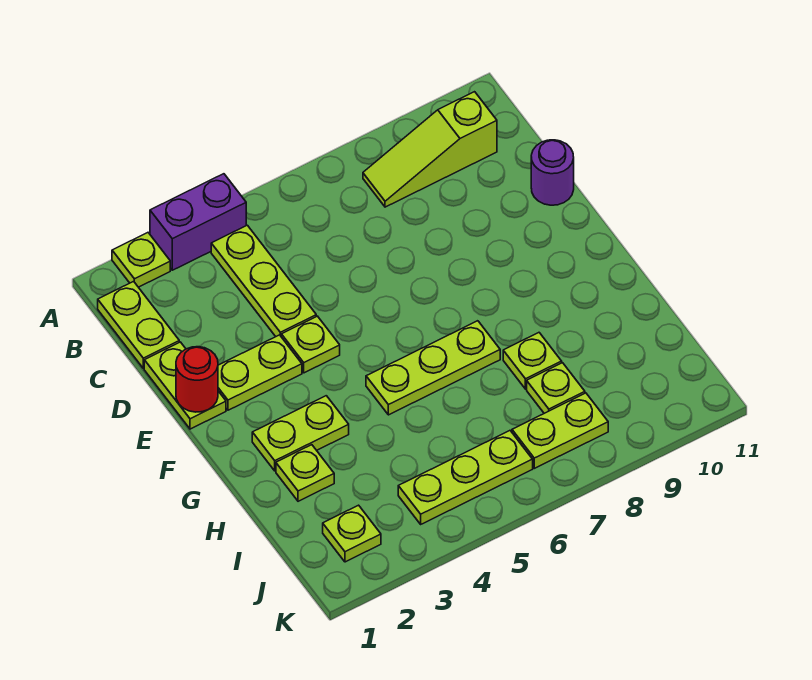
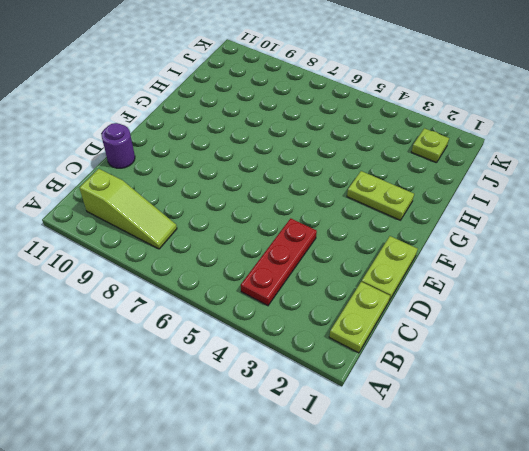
red 1x3 plate [241,218,317,306] -> lime 1x3 plate [211,225,316,337]
none -> lime 1x1 plate [112,233,170,287]
none -> purple 1x2 brick [150,174,246,270]
none -> lime 1x2 plate [218,335,302,410]

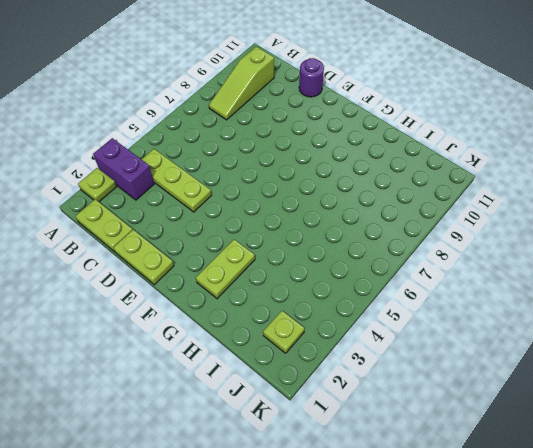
purple 1x2 brick [93,138,154,200] -> purple 1x2 brick turned to [150,174,246,270]
none -> lime 1x2 plate [218,335,302,410]
none -> lime 1x1 plate [281,316,340,373]
none -> lime 1x3 plate [366,321,500,415]

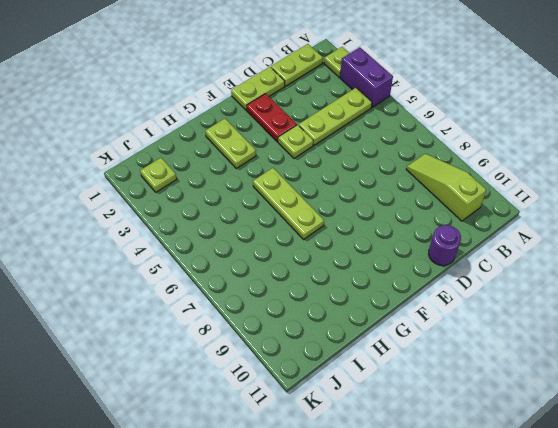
red 1x2 plate [247,94,297,142] -> lime 1x2 plate [218,335,302,410]
none -> lime 1x1 plate [276,445,334,501]
none -> lime 1x1 plate [503,333,562,389]
none -> lime 1x1 plate [527,363,585,413]

